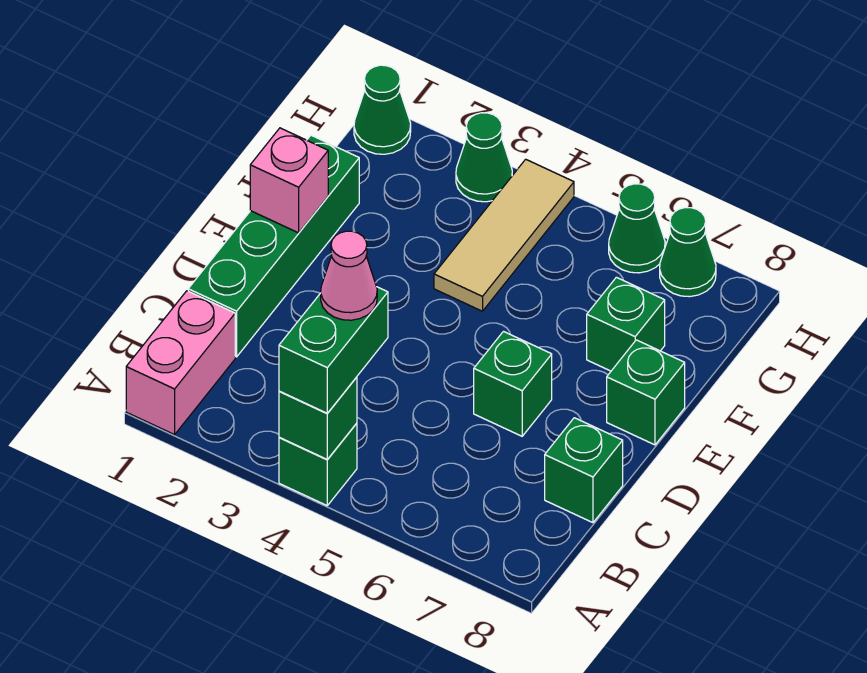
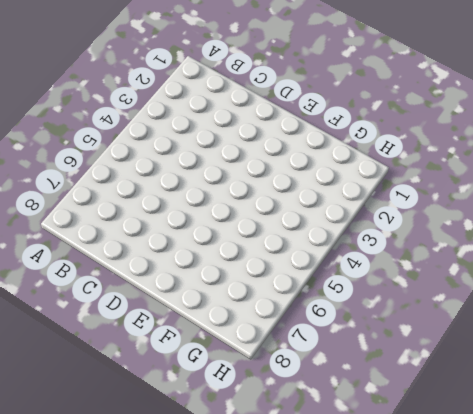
none -> pink 1x2 brick [126,291,235,435]
none -> green 1x1 brick [279,423,357,505]
none -> green 1x4 brick [188,135,359,357]

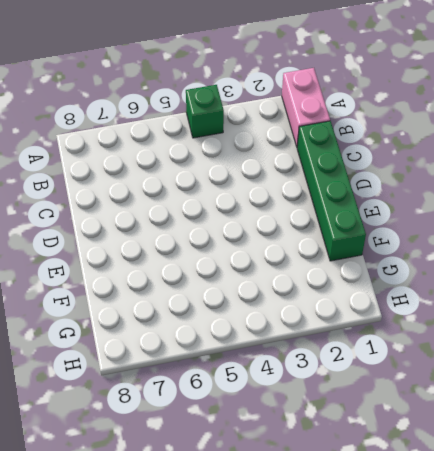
none -> green 1x1 brick [545,418,623,523]
none -> green 1x1 brick [474,332,552,436]
none -> green 1x1 brick [607,340,685,445]

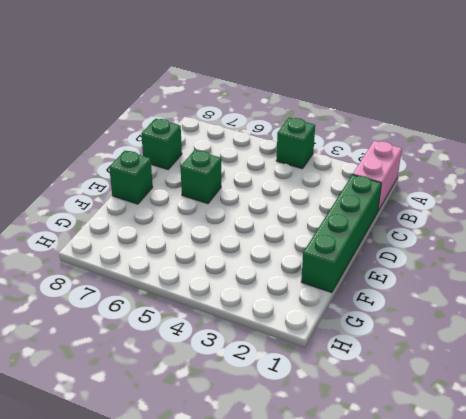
none -> tan 1x3 tile [434,159,574,311]
none -> green 1x1 brick [587,277,665,371]
none -> green 1x1 cone [354,65,411,154]

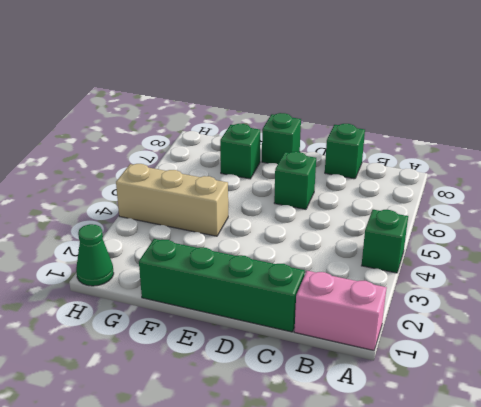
tan 1x3 brick [116,164,228,236] -> tan 1x3 tile [434,159,574,311]
none -> green 1x1 cone [456,113,512,202]
none -> green 1x1 cone [609,184,665,273]
none -> green 1x1 cone [660,208,716,297]

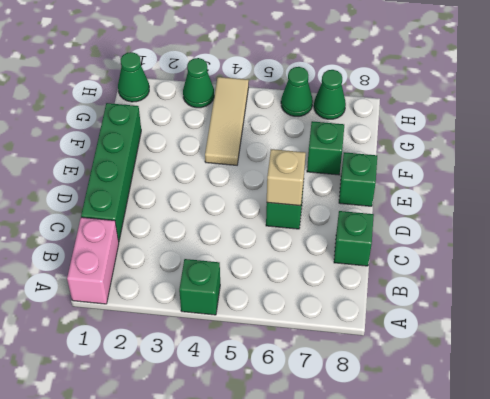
tan 1x1 brick [267,149,306,206] -> none
none -> green 1x1 brick [279,377,357,460]
none -> pink 1x1 brick [250,128,328,233]
none -> green 1x2 brick [279,287,388,413]

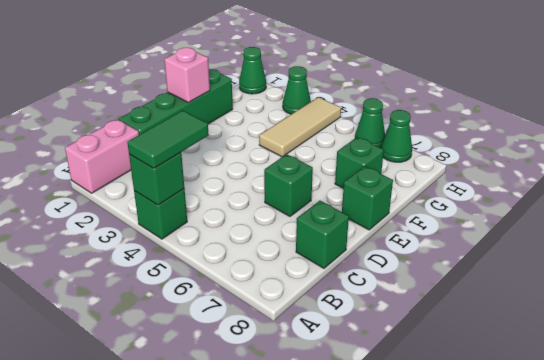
green 1x2 tile [127,110,209,168] -> green 1x2 brick [279,287,388,413]
none -> pink 1x1 cone [321,231,377,320]

